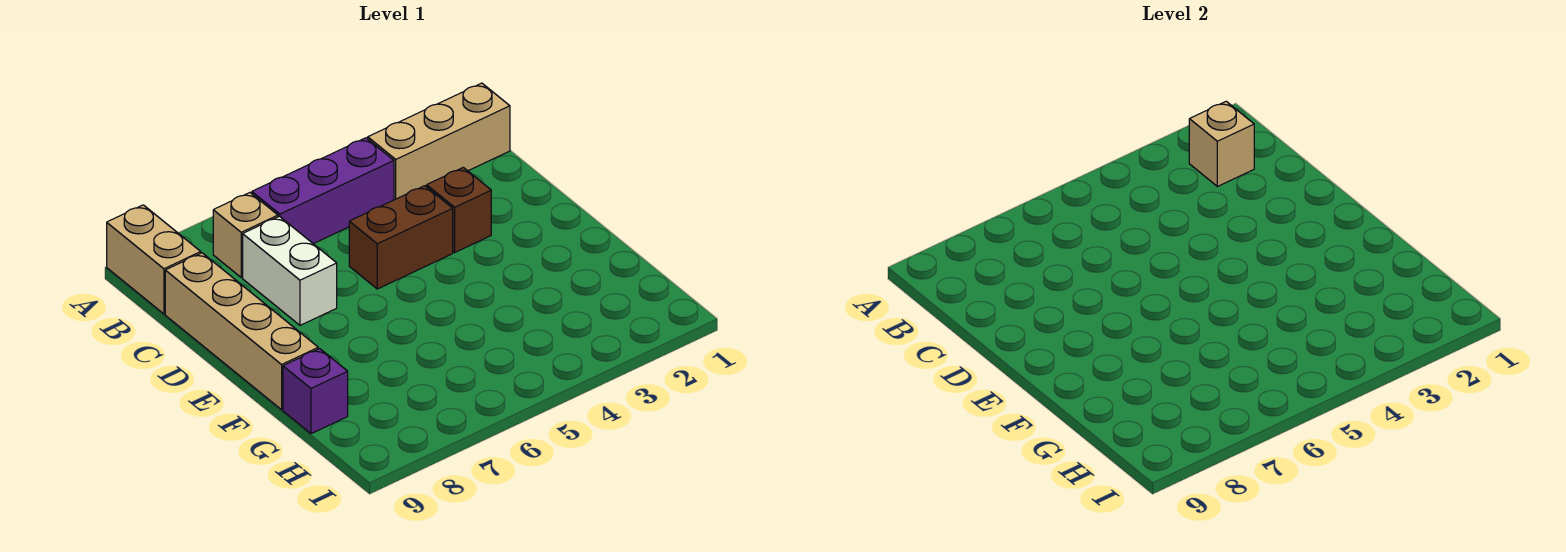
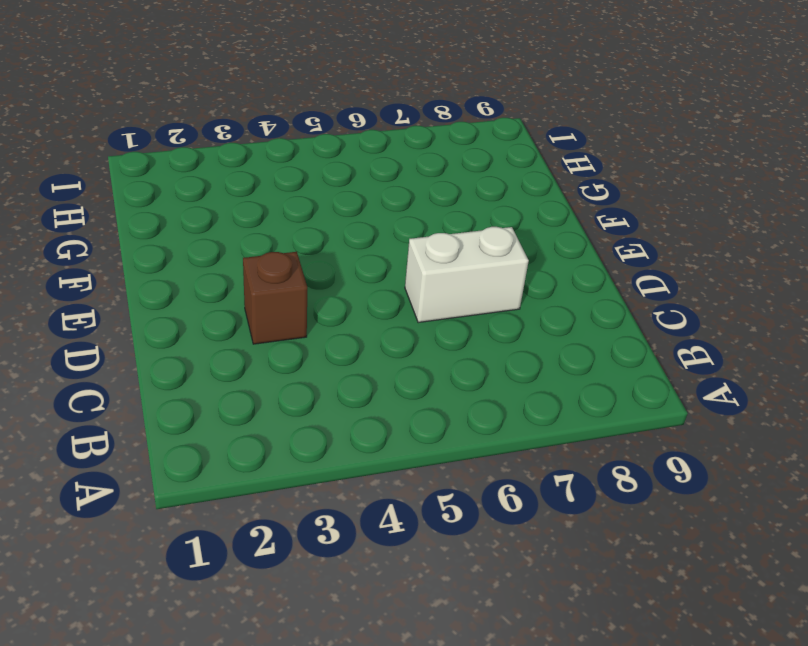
white 1x2 brick [405,227,529,323] -> white 1x2 brick turned to [243,216,337,325]
none -> tan 1x2 brick [107,205,201,314]
none -> tan 1x3 brick [368,83,510,200]

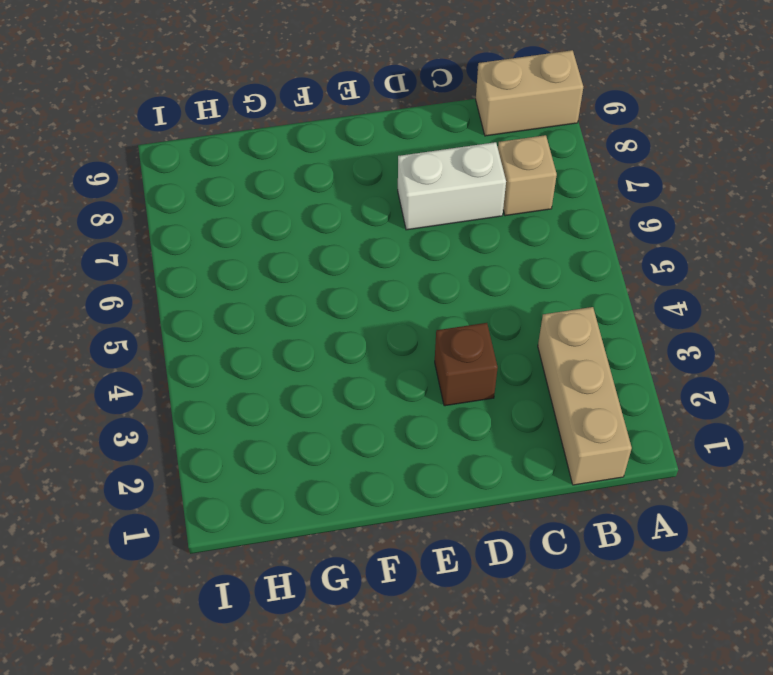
none -> purple 1x3 brick [252,138,394,244]
none -> tan 1x4 brick [165,253,318,410]

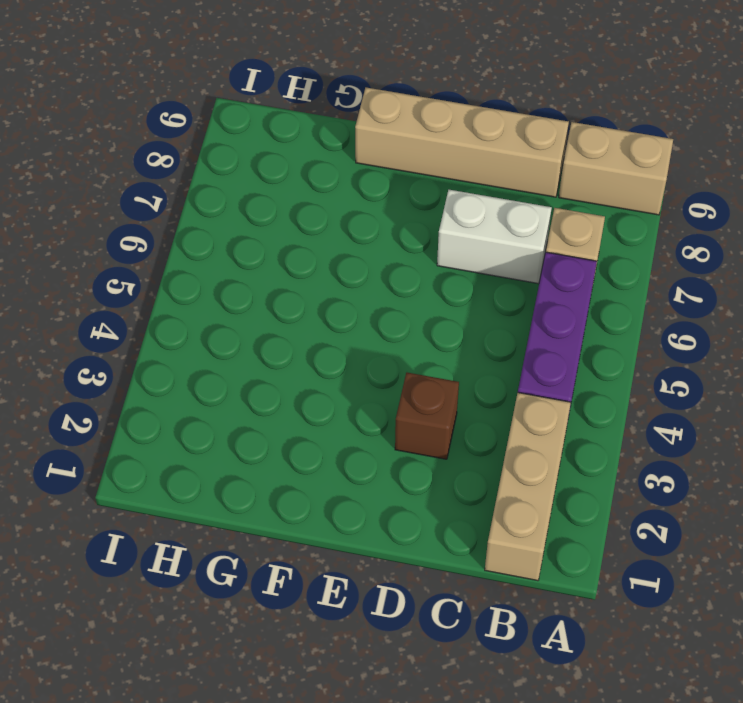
none -> brown 1x2 brick [349,186,453,289]
none -> purple 1x1 brick [283,349,348,434]

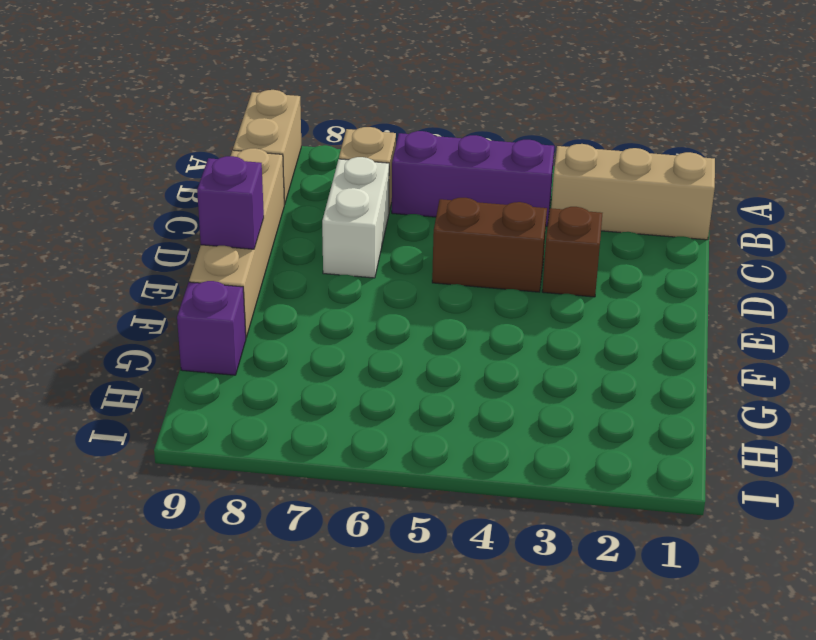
purple 1x1 brick [197,156,264,249] -> none
none -> tan 1x1 brick [1189,101,1254,186]

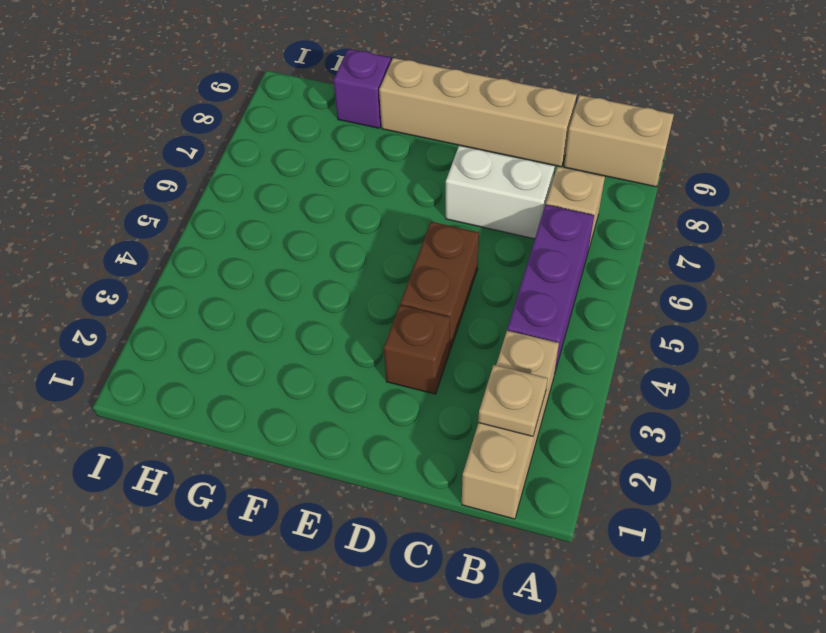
tan 1x1 plate [478,365,548,436] -> tan 1x1 brick [1189,101,1254,186]

